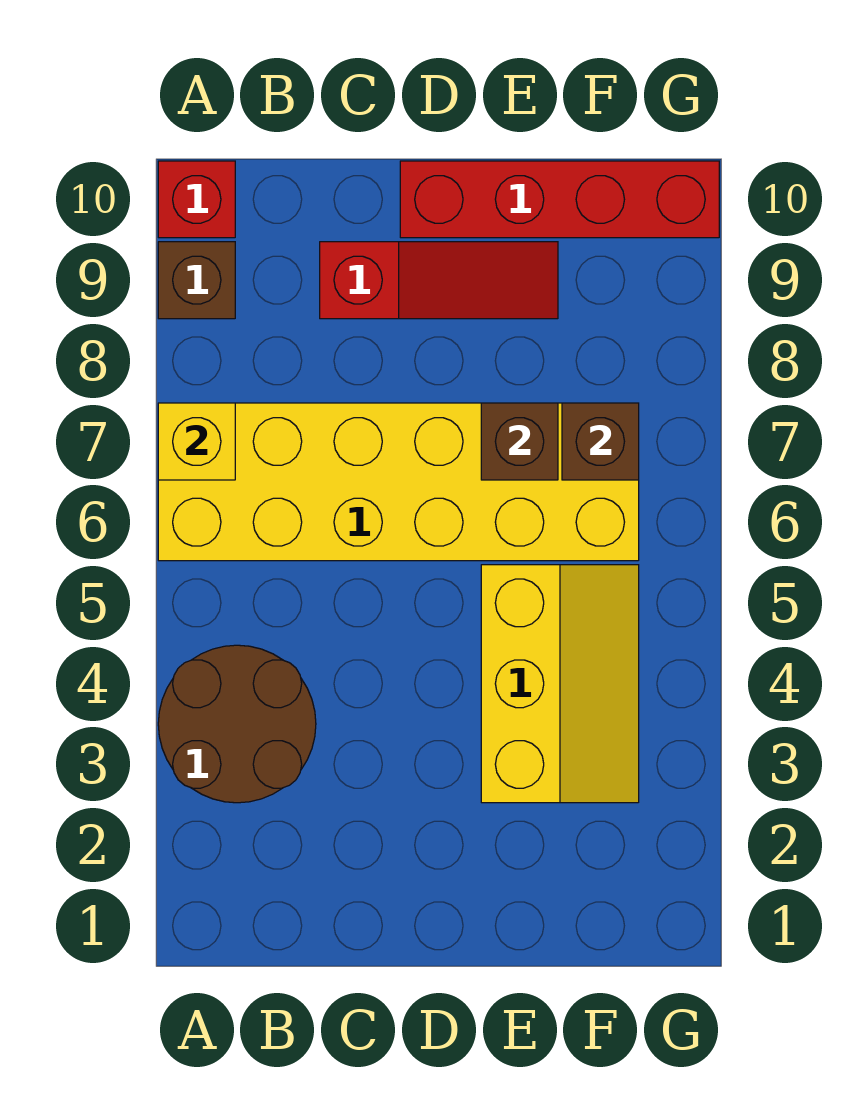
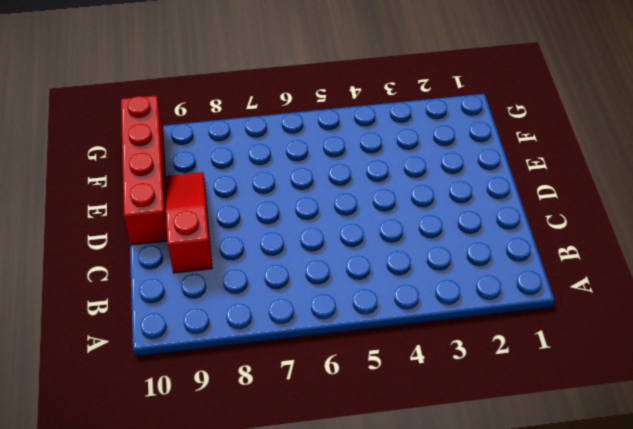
none -> brown 2x2 round brick [158,645,316,803]
none -> yellow 2x6 brick [158,403,639,561]

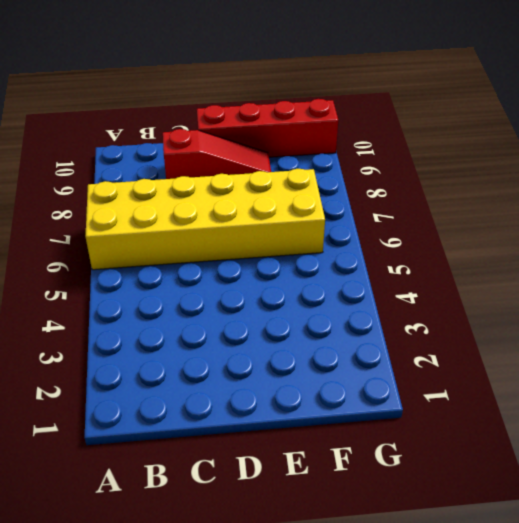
none -> brown 2x2 round brick [158,645,316,803]
none -> brown 1x1 brick [158,242,235,319]

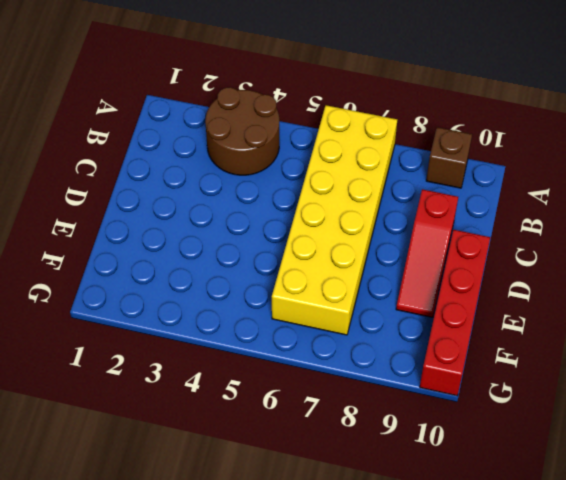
none -> red 1x1 brick [158,161,235,238]
none -> yellow 2x3 slope [481,565,639,803]

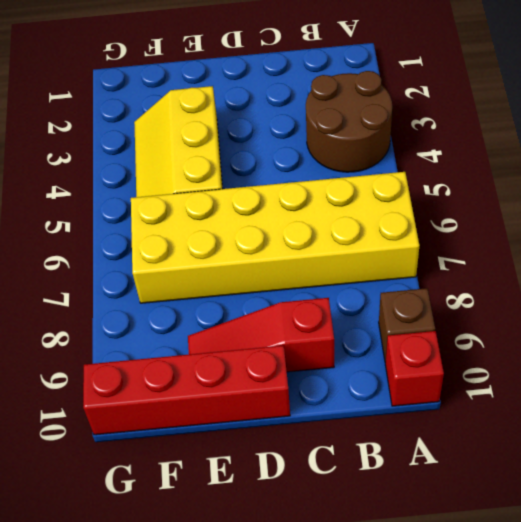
none -> yellow 1x1 brick [158,403,235,480]
none -> brown 1x1 brick [481,403,558,480]

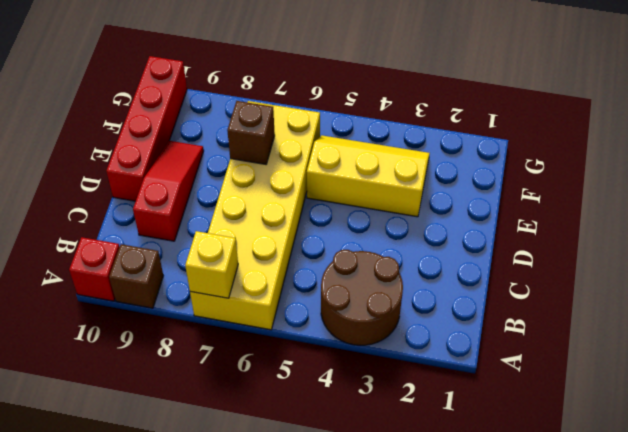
none -> brown 1x1 brick [562,403,639,480]

